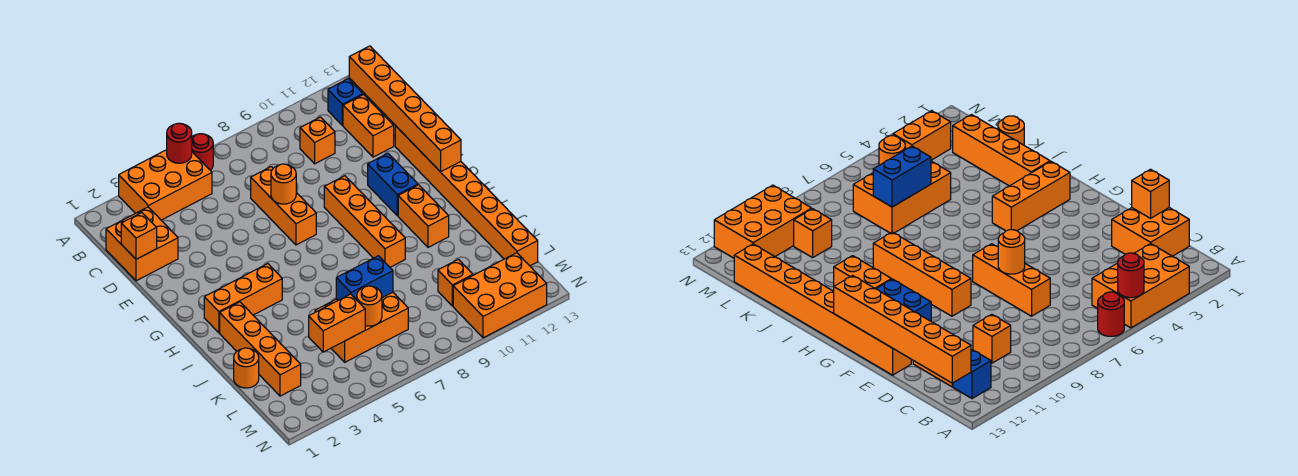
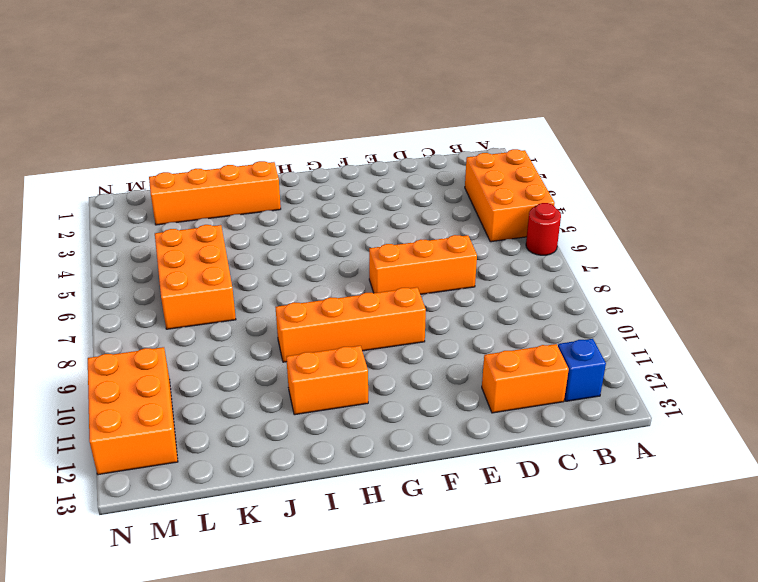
none -> orange 2x2 brick [106,207,178,281]
none -> orange 1x1 brick [300,117,335,164]
none -> orange 1x8 brick [395,126,538,266]

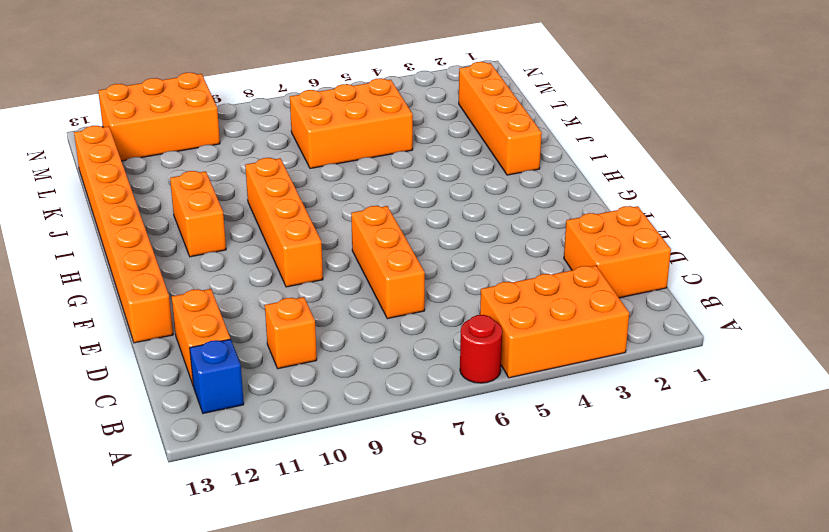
none -> blue 1x2 brick [368,153,418,216]
none -> orange 1x3 brick [204,264,282,333]
none -> orange 1x1 round brick [234,348,259,388]

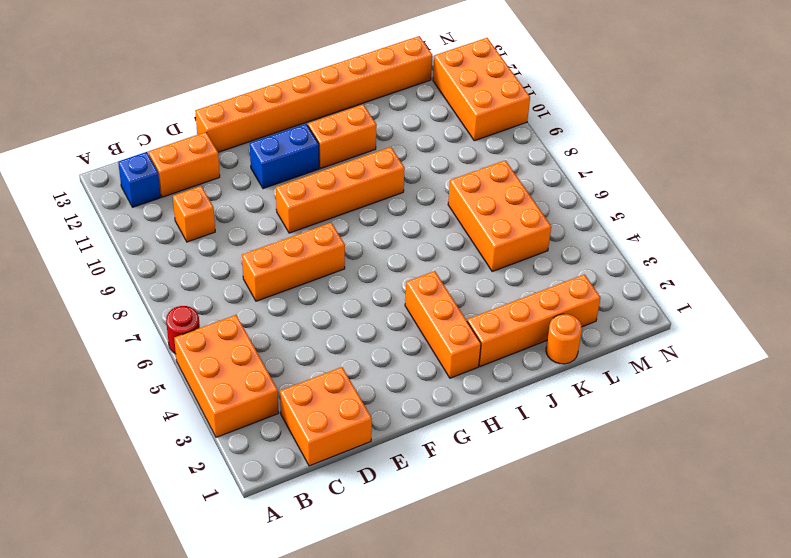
none -> orange 1x1 brick [438,259,473,306]
none -> red 1x1 round brick [167,123,192,163]
none -> orange 1x6 brick [349,46,461,172]

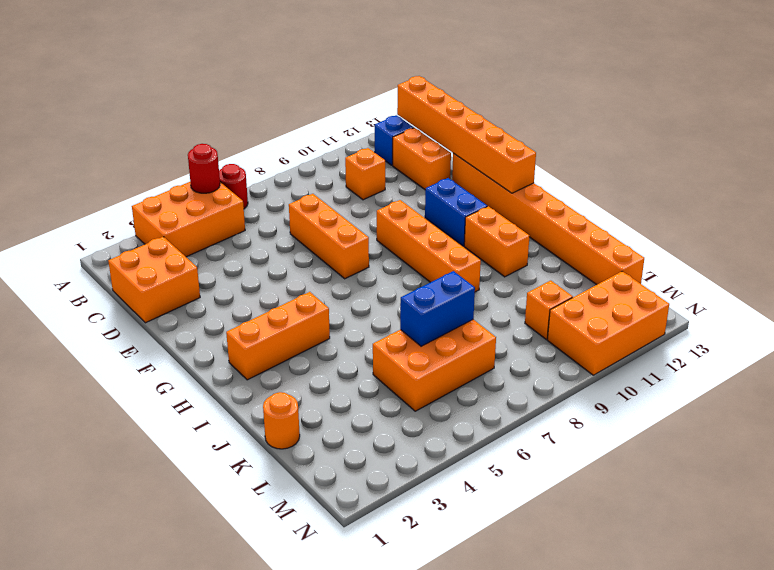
none -> orange 1x4 brick [220,302,301,396]
none -> orange 1x1 brick [121,213,157,259]
none -> orange 1x1 round brick [271,164,296,204]

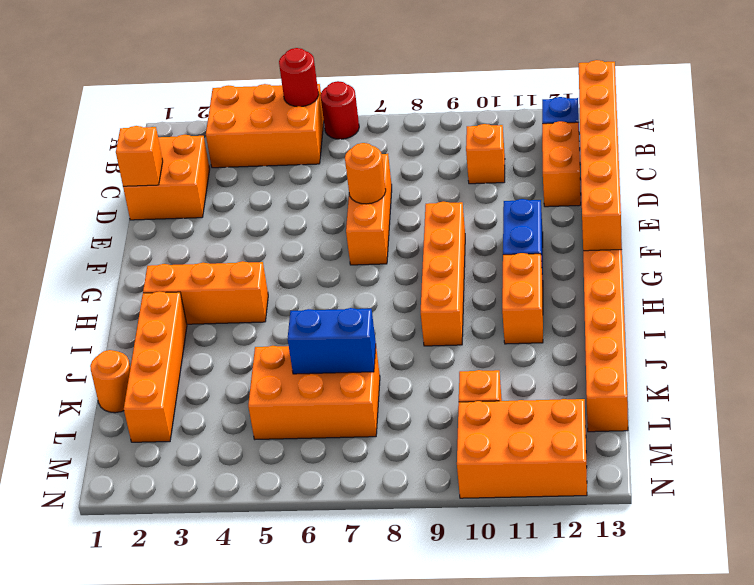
none -> orange 1x2 brick [309,294,365,352]
none -> orange 1x1 round brick [357,286,382,326]

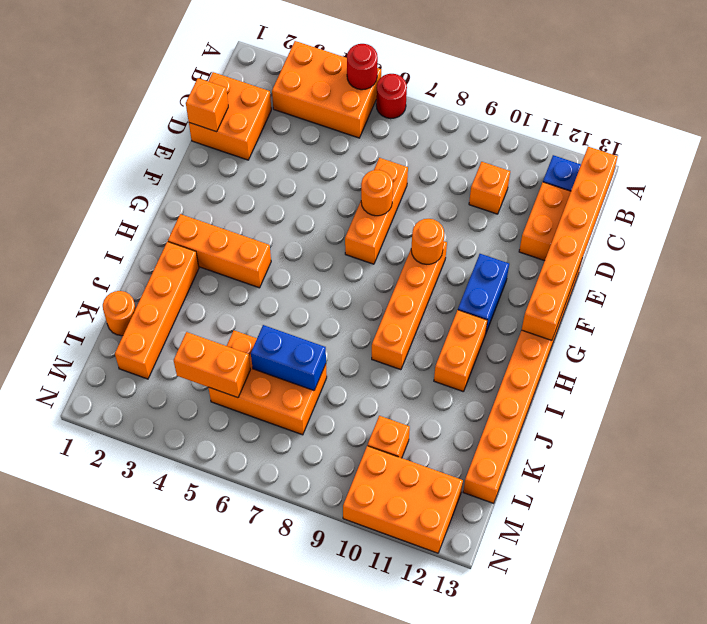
orange 1x1 round brick [411,219,444,264] -> orange 1x1 round brick moved to [357,286,382,326]

